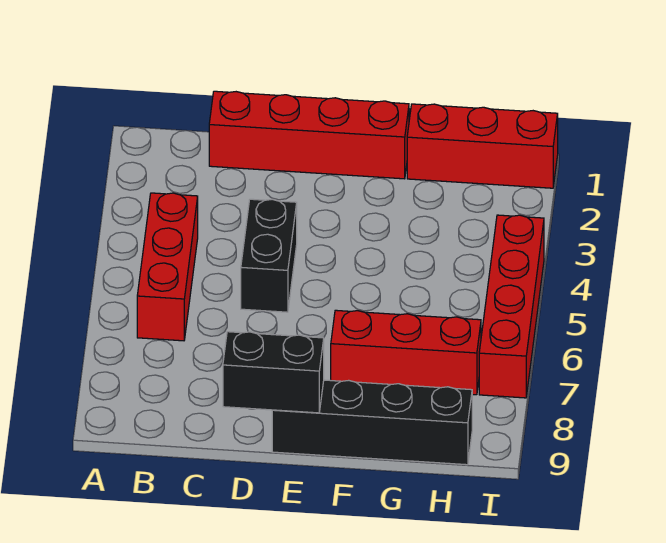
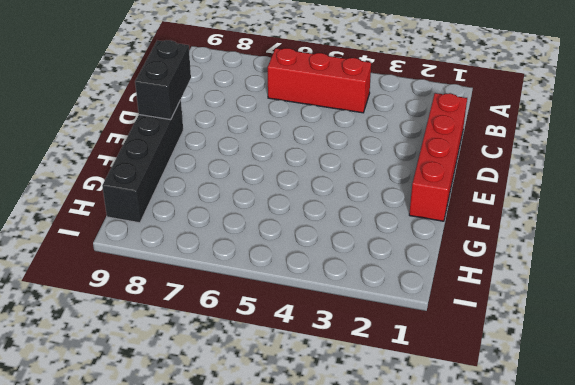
none -> black 1x2 brick [241,199,297,312]
none -> red 1x3 brick [331,310,481,395]

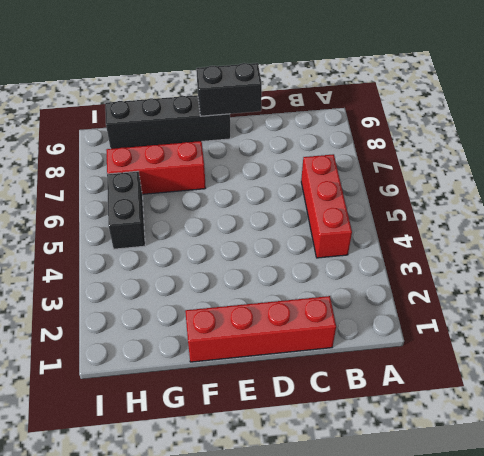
black 1x2 brick [107,171,145,249] -> black 1x2 brick moved to [241,199,297,312]
none -> red 1x3 brick [407,104,558,188]
none -> red 1x4 brick [479,215,544,398]

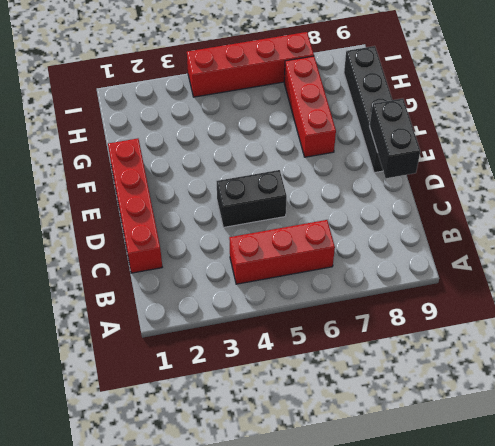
none -> red 1x3 brick [407,104,558,188]

